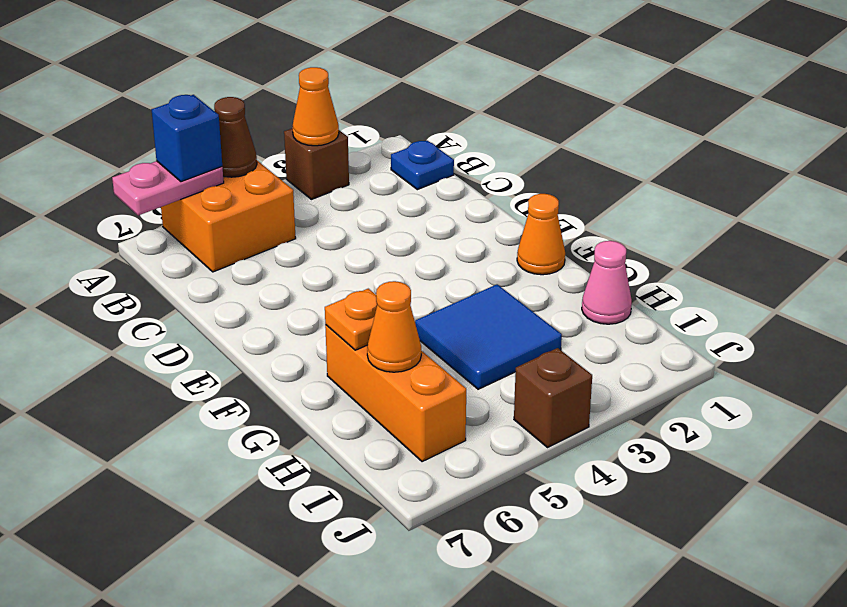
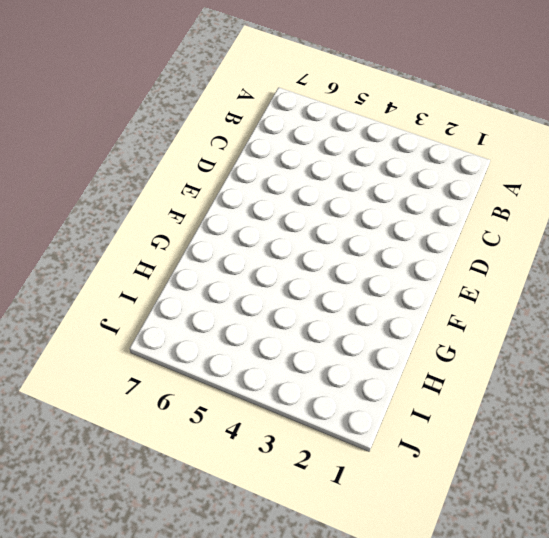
none -> brown 1x1 brick [284,128,349,199]
none -> orange 2x2 brick [161,161,296,272]
none -> blue 1x1 plate [391,141,454,190]

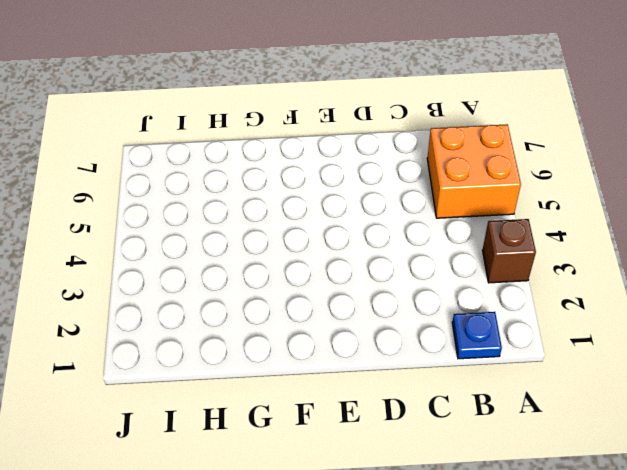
none -> orange 1x1 cone [517,194,565,275]
none -> blue 2x2 tile [415,284,562,389]
none -> orange 1x3 brick [325,325,466,462]

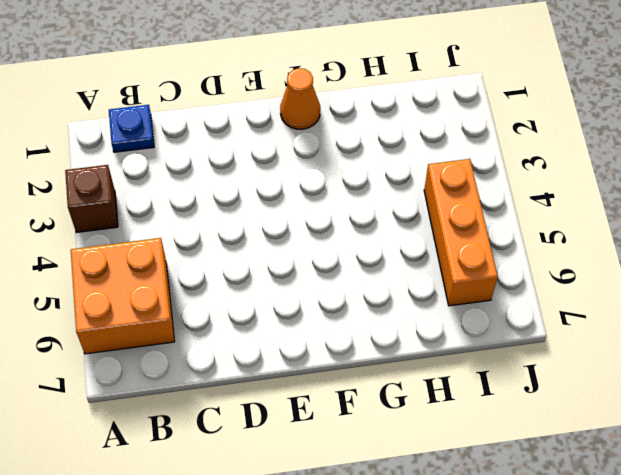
orange 1x3 brick [424,159,498,306] -> orange 1x3 brick turned to [325,325,466,462]
none -> blue 2x2 tile [415,284,562,389]
none -> pink 1x1 cone [582,241,632,324]
none -> brown 1x1 brick [514,348,592,448]

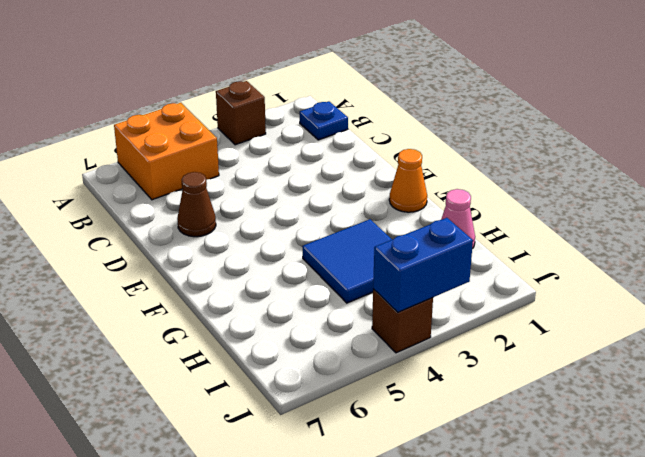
brown 1x1 cone [177,172,216,237] -> brown 1x1 cone moved to [214,97,257,177]
blue 1x2 brick [373,218,473,312] -> none
none -> orange 1x3 brick [325,325,466,462]
none -> orange 1x1 cone [293,67,339,146]
none -> pink 1x2 plate [112,161,224,215]

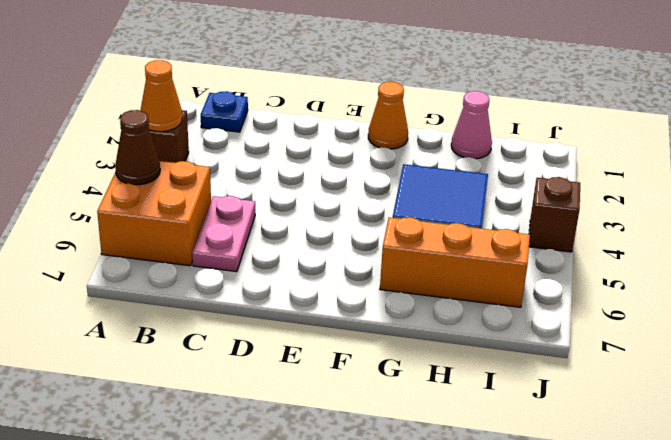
pink 1x2 plate [192,196,255,272] -> pink 1x2 plate moved to [112,161,224,215]
none -> orange 1x1 plate [325,289,377,350]
none -> orange 1x1 cone [367,281,421,372]
none -> blue 1x1 brick [152,95,222,182]

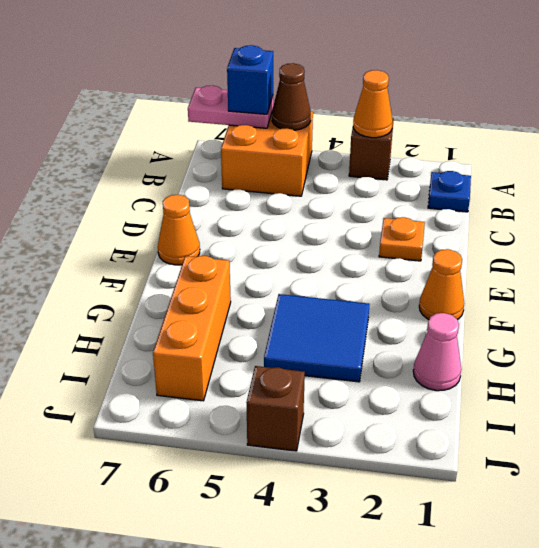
orange 1x1 plate [379,217,425,261] -> orange 1x1 plate moved to [325,289,377,350]
orange 1x1 cone [158,195,200,265] -> orange 1x1 cone moved to [367,281,421,372]

